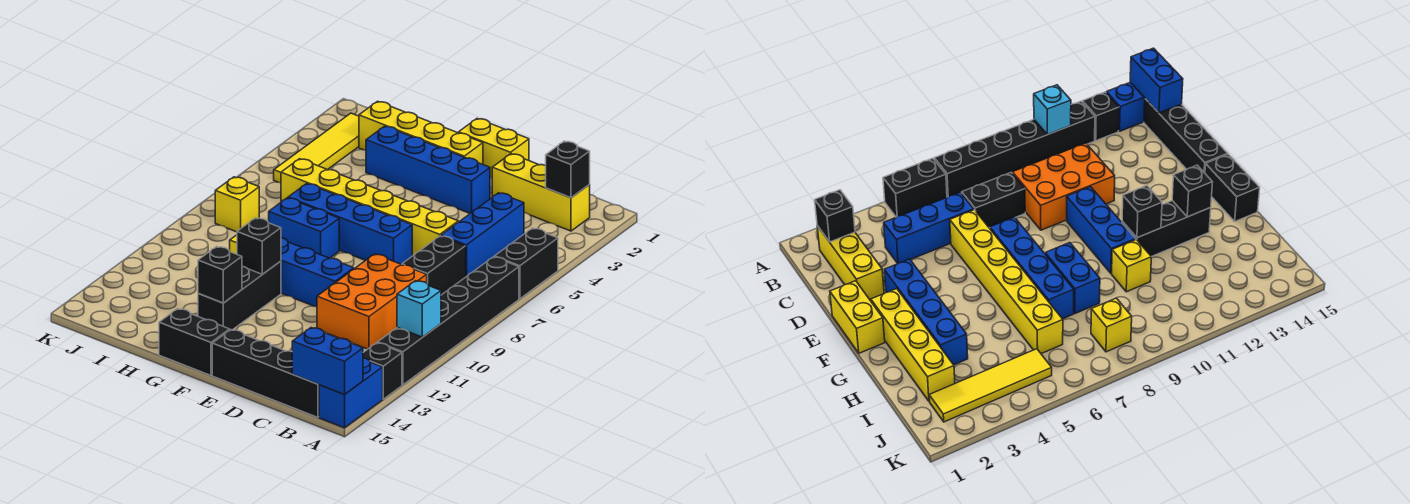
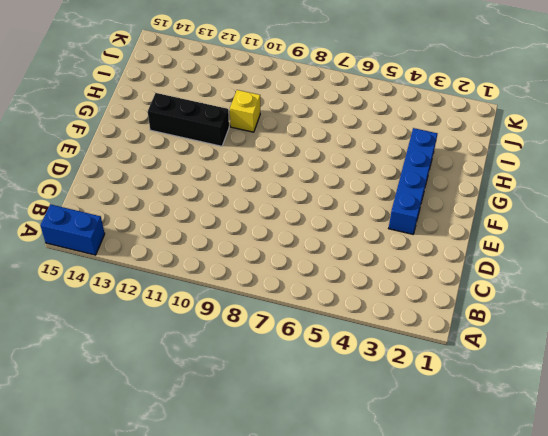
none -> black 1x2 brick [494,228,558,299]
none -> black 1x6 brick [378,257,519,385]
none -> black 1x1 brick [363,343,402,399]

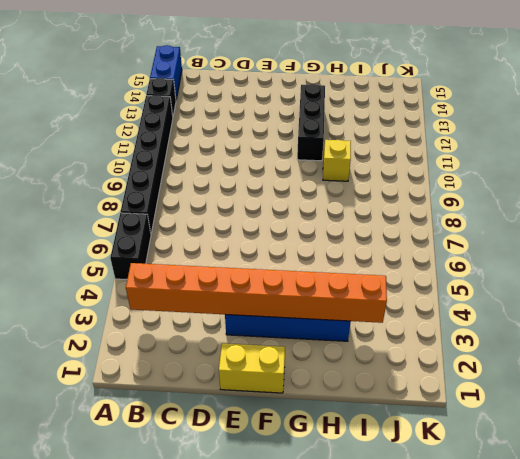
orange 1x8 brick [126,263,387,323] -> none
none -> yellow 1x3 brick [492,154,590,231]
none -> black 1x4 brick [212,330,319,417]
none -> blue 1x3 brick [441,193,524,277]

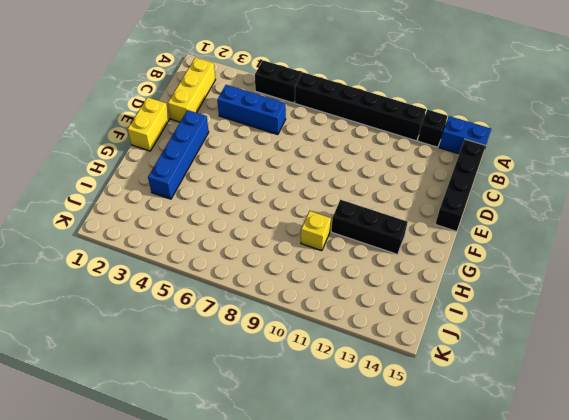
none -> black 1x2 brick [402,236,466,295]
none -> orange 2x3 brick [317,254,427,349]
none -> yellow 1x6 brick [281,159,458,256]

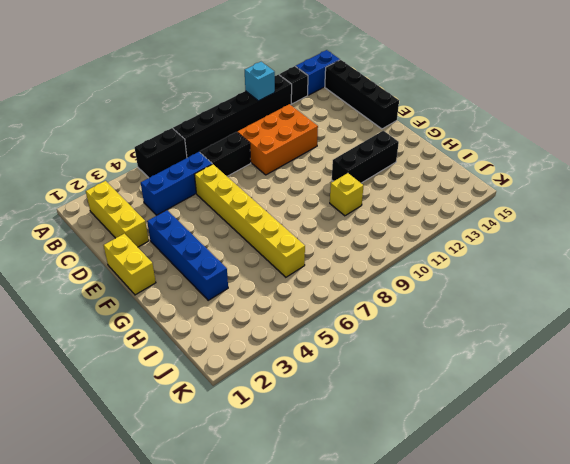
none -> blue 1x4 brick [288,184,412,265]
none -> blue 1x3 brick [281,238,354,307]
none -> yellow 1x4 brick [359,101,483,164]

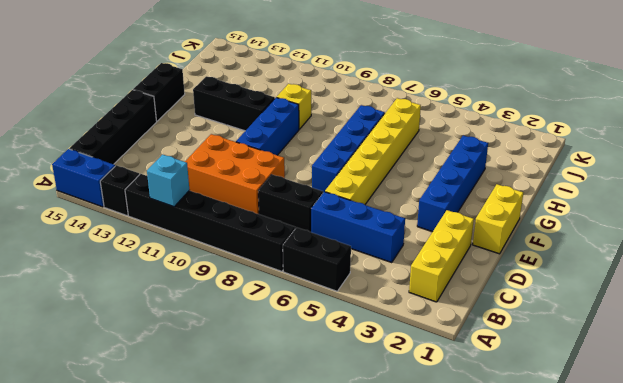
none -> yellow 1x4 brick [359,101,483,164]
none -> blue 1x2 brick [269,198,339,258]
none -> yellow 1x4 tile [274,113,359,183]

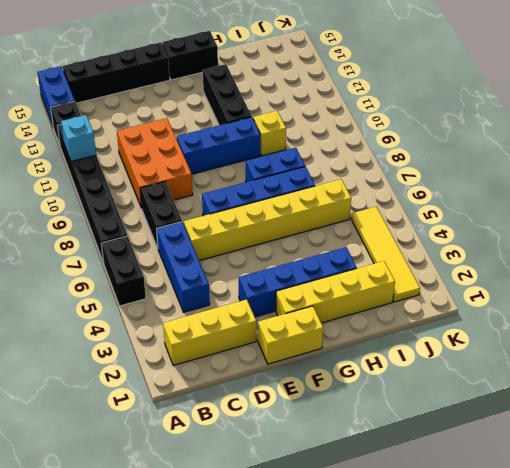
none -> yellow 1x1 brick [215,177,259,232]
none -> blue 1x2 brick [292,328,363,395]
none -> black 1x1 brick [546,141,590,198]

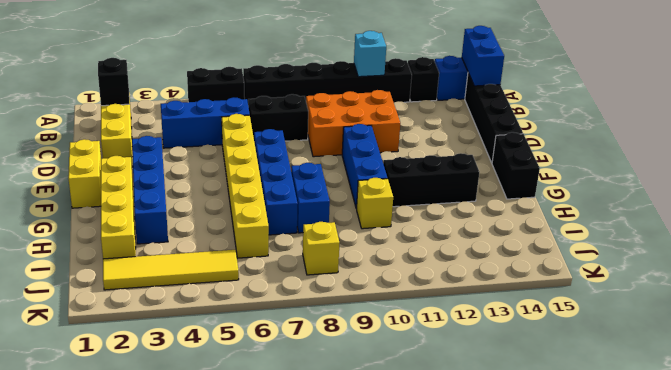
none -> black 1x1 brick [237,218,281,274]
none -> black 1x1 brick [198,247,242,303]

